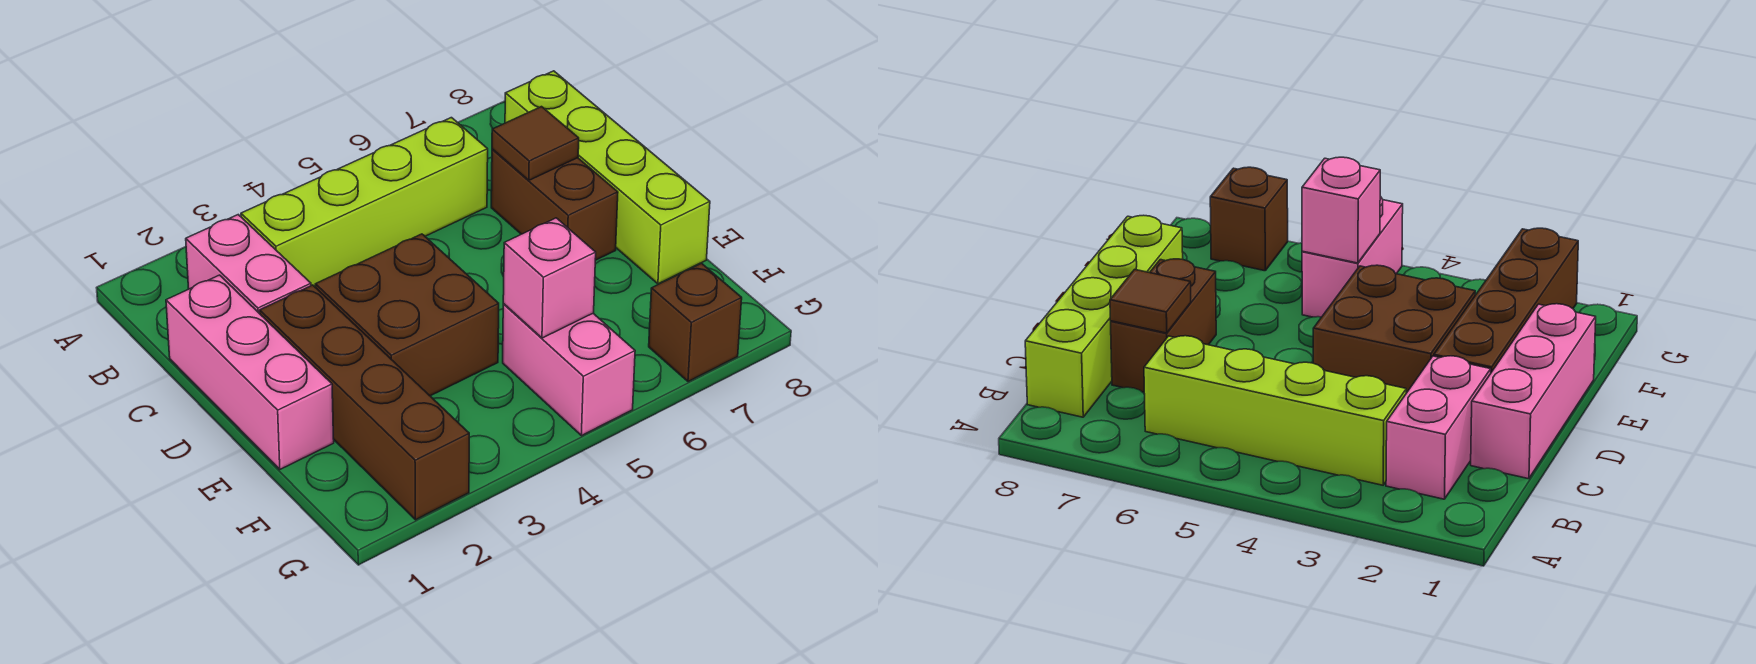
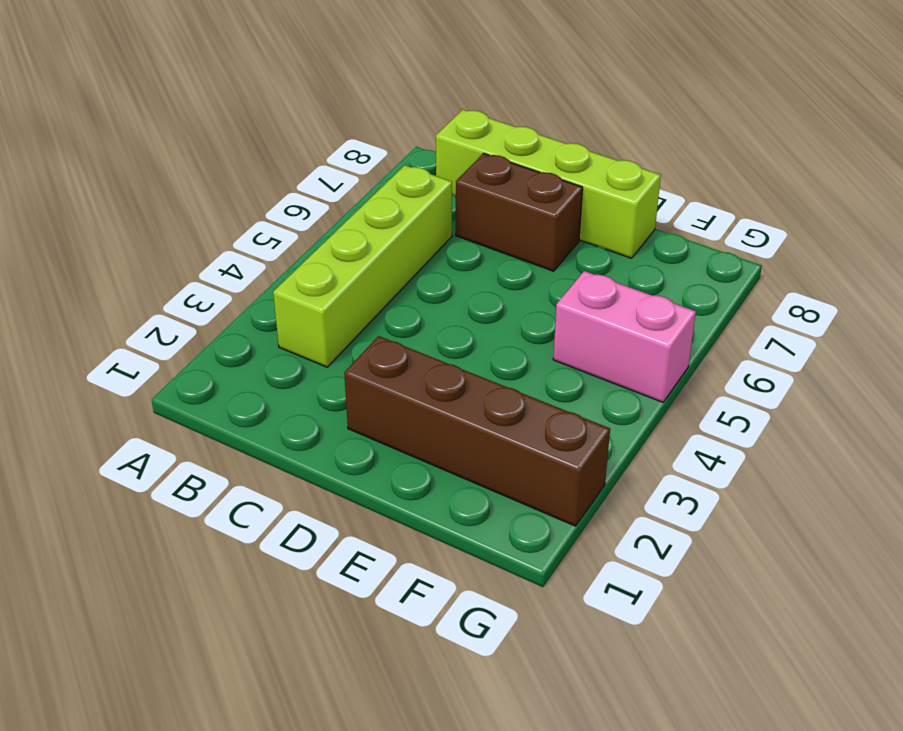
none -> pink 1x2 brick [186,215,311,314]
none -> pink 1x3 brick [166,275,334,469]

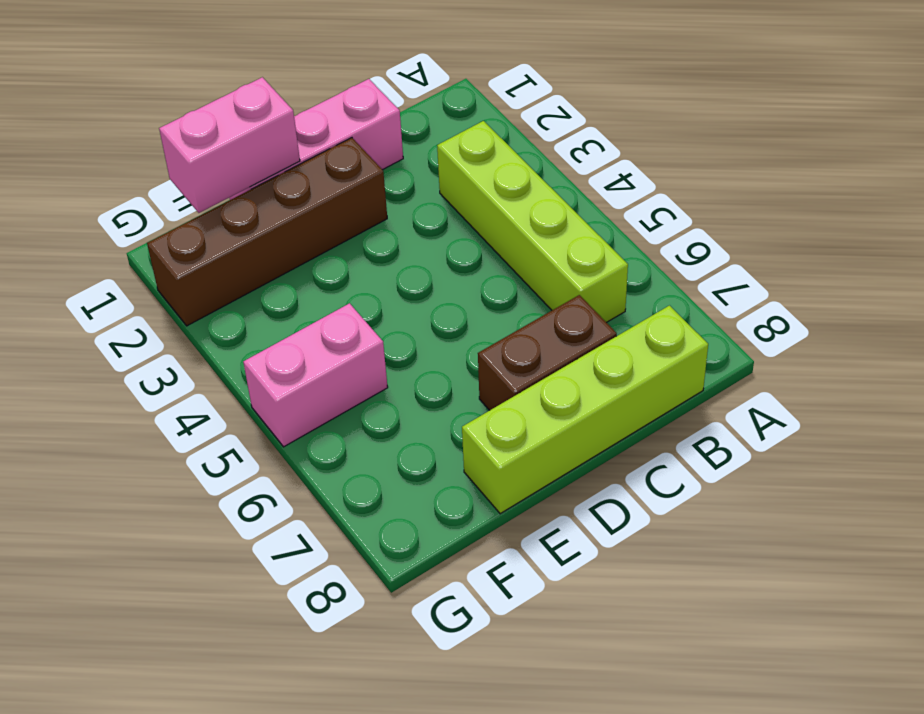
pink 1x2 brick [159,77,300,213] -> pink 1x2 brick moved to [186,215,311,314]
none -> brown 2x2 brick [315,234,499,396]
none -> brown 1x1 brick [649,263,742,382]

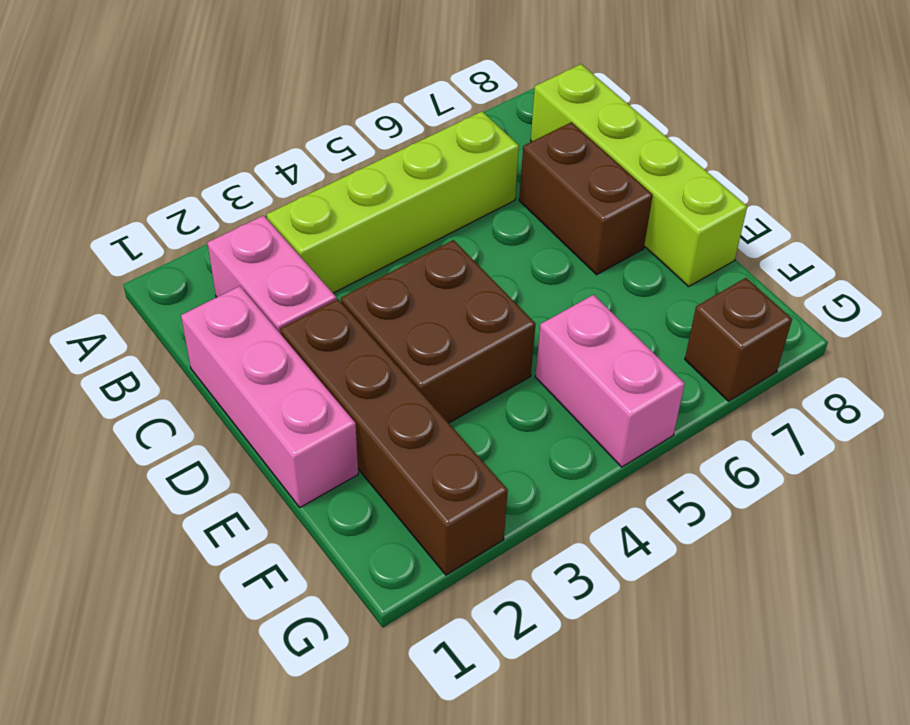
none -> brown 1x1 tile [492,107,579,180]
none -> pink 1x1 brick [503,218,596,338]

